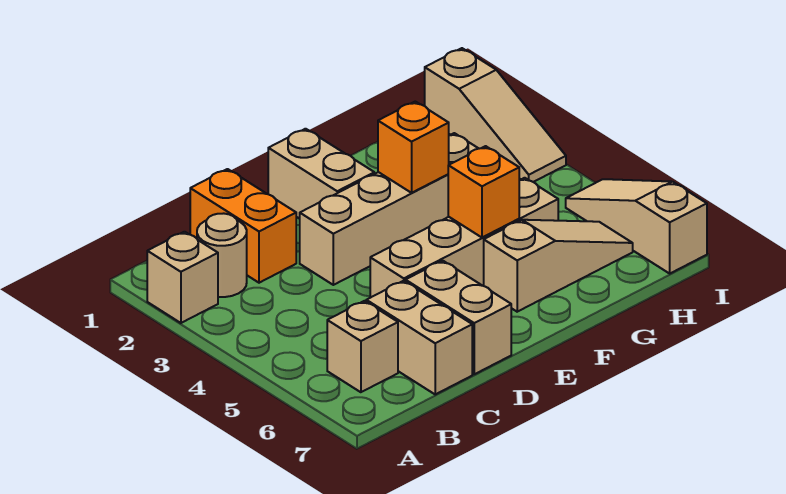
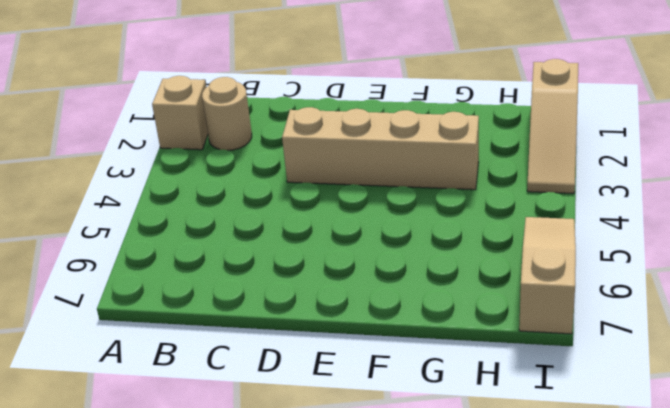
none -> tan 1x1 brick [327,301,398,392]
none -> orange 1x2 brick [190,169,296,283]
none -> tan 1x2 brick [366,281,472,394]

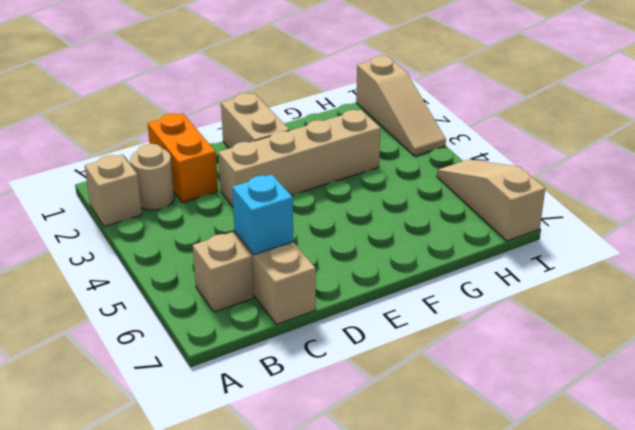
cyan 1x1 brick [232,175,293,255] -> none
none -> tan 1x4 brick [370,178,558,298]
none -> tan 1x2 brick [406,261,511,374]
none -> tan 1x3 slope [484,220,633,312]

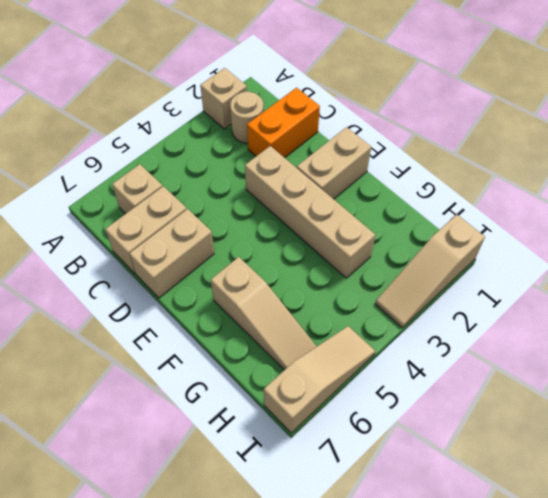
none -> tan 1x4 brick [370,178,558,298]
none -> orange 1x1 brick [378,102,449,193]
none -> orange 1x1 brick [448,146,519,237]

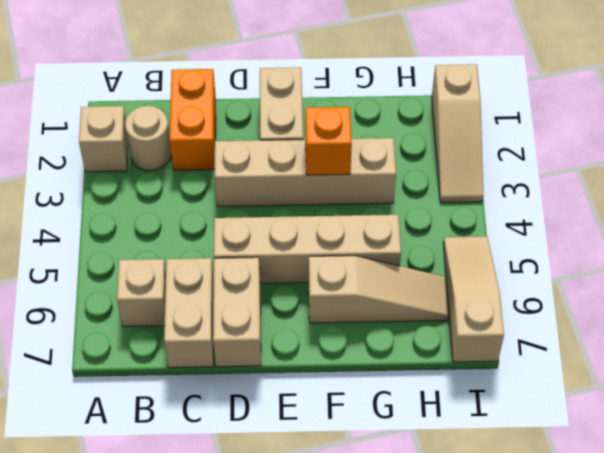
none -> orange 1x1 brick [448,146,519,237]

